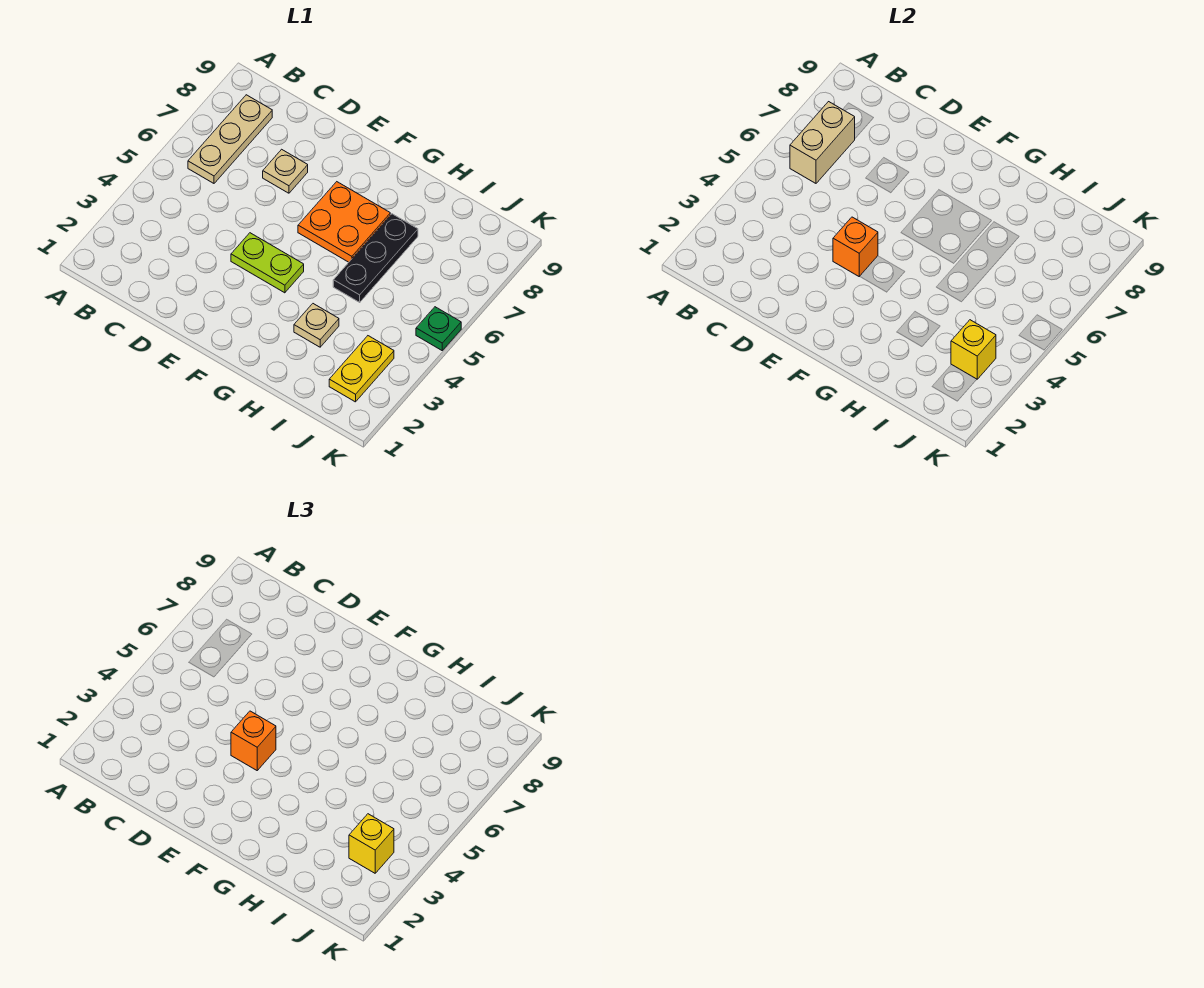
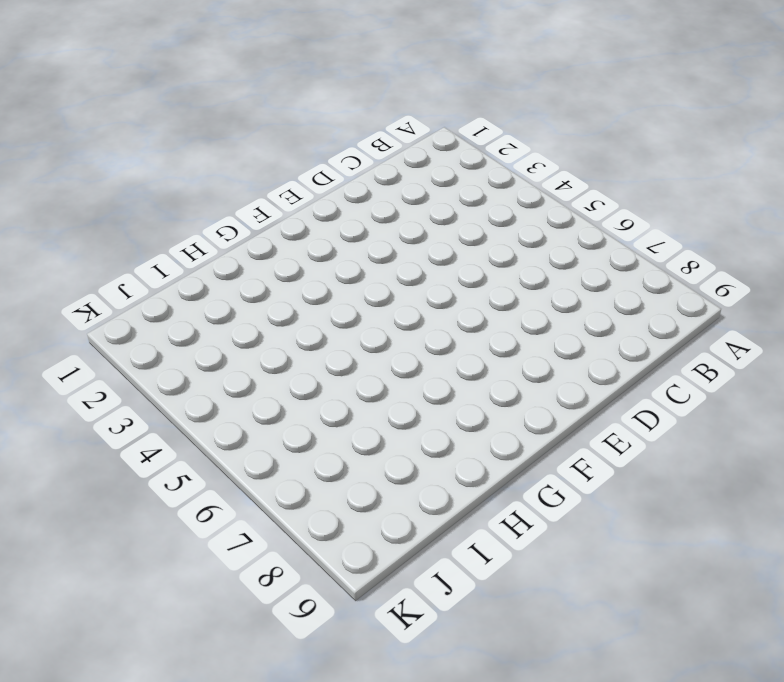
none -> tan 1x3 plate [188,95,272,183]
none -> tan 1x1 plate [263,149,308,193]
none -> lime 1x2 plate [231,233,304,293]

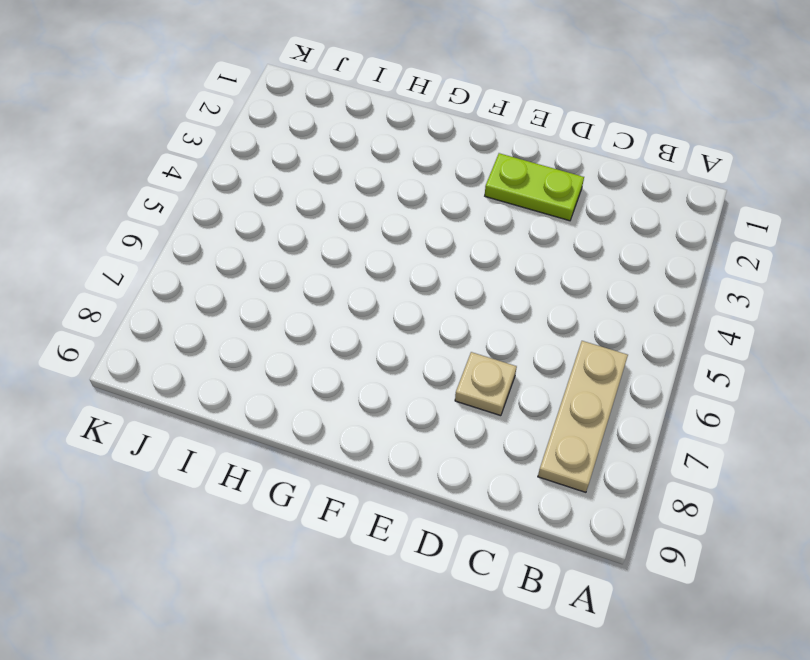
lime 1x2 plate [485,153,584,221] -> lime 1x2 plate moved to [231,233,304,293]
none -> orange 2x2 plate [298,182,390,262]
none -> tan 1x1 plate [294,304,339,347]
none -> black 1x3 plate [333,214,418,302]

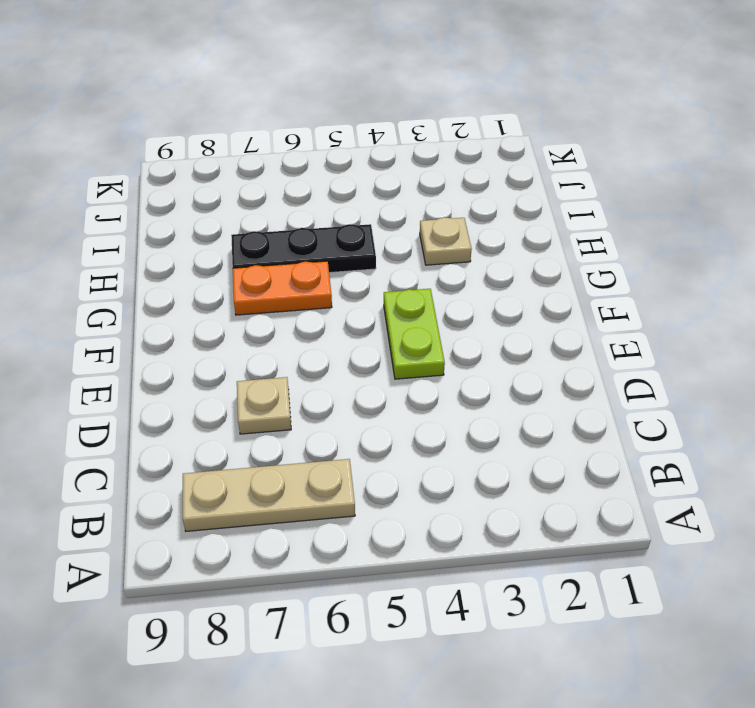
orange 1x2 plate [233,261,332,315] -> orange 2x2 plate [298,182,390,262]
none -> yellow 1x2 plate [329,336,394,402]
none -> green 1x1 plate [416,307,461,350]
none -> tan 1x2 brick [790,102,855,183]

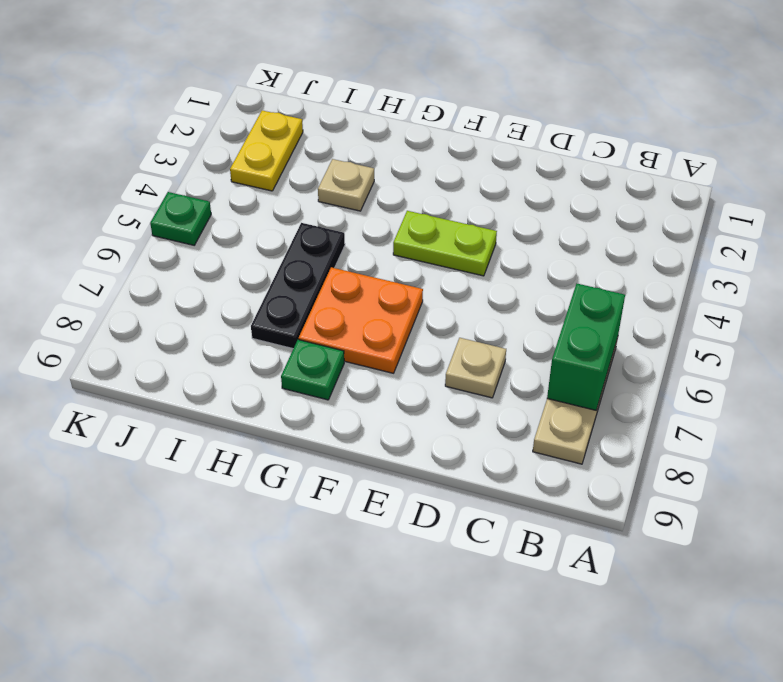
green 1x2 brick [547,284,625,410] -> tan 1x2 brick [790,102,855,183]
green 1x1 plate [281,340,344,400] -> none
none -> orange 1x1 brick [833,217,878,276]
none -> yellow 1x1 brick [951,320,996,379]
none -> orange 1x1 brick [231,711,276,770]

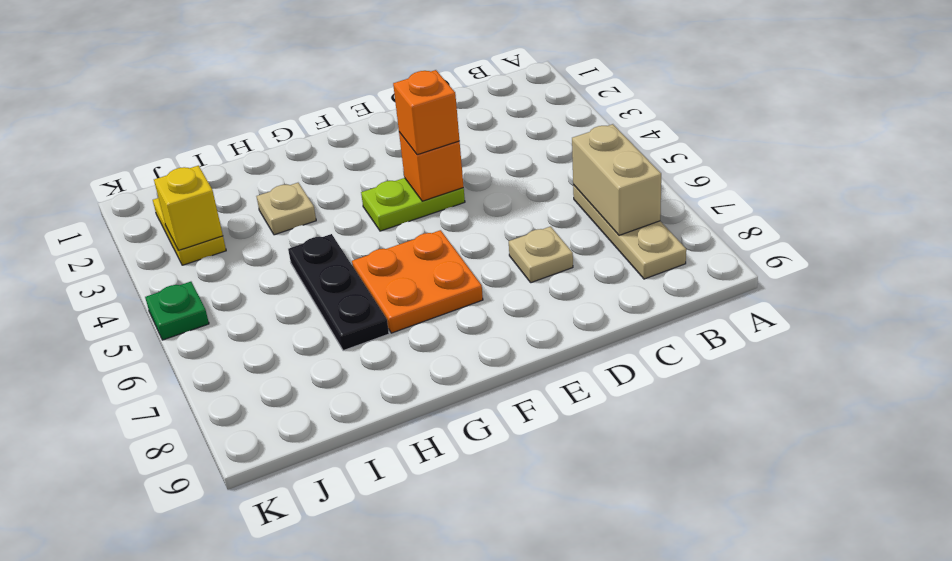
none -> yellow 1x1 brick [349,814,394,873]

